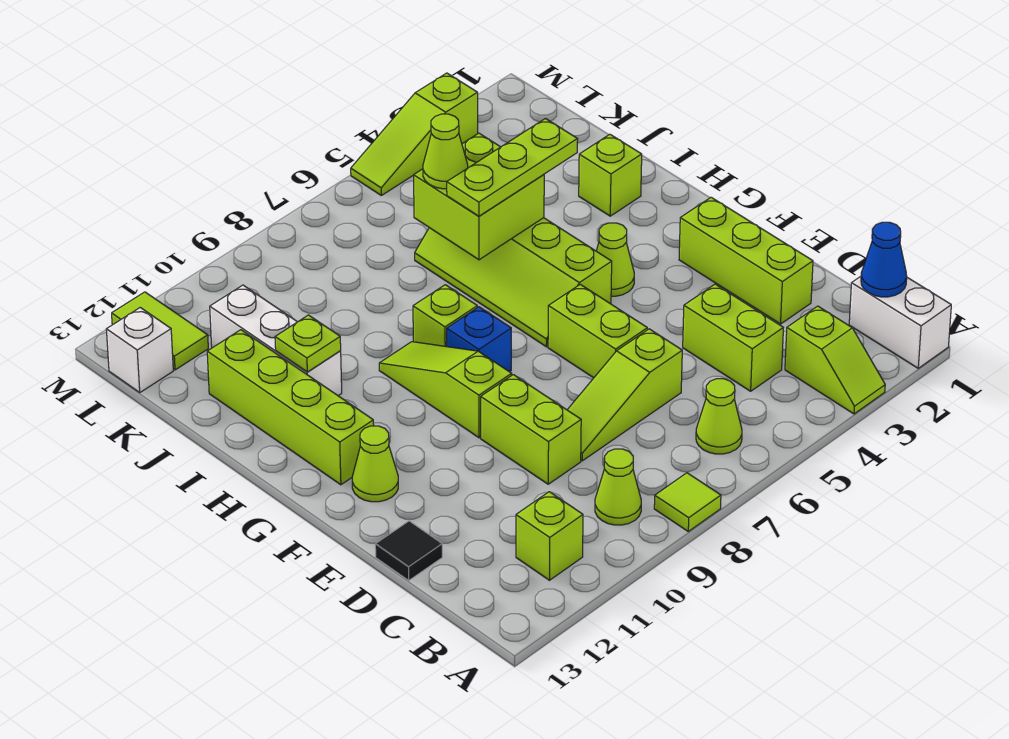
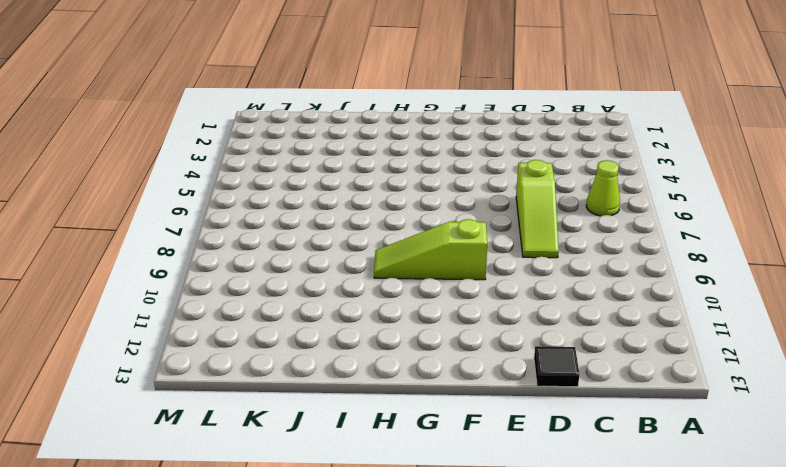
none -> white 1x2 brick [849,276,951,368]
none -> lime 1x2 slope [785,306,885,414]
none -> lime 1x1 tile [654,473,721,531]

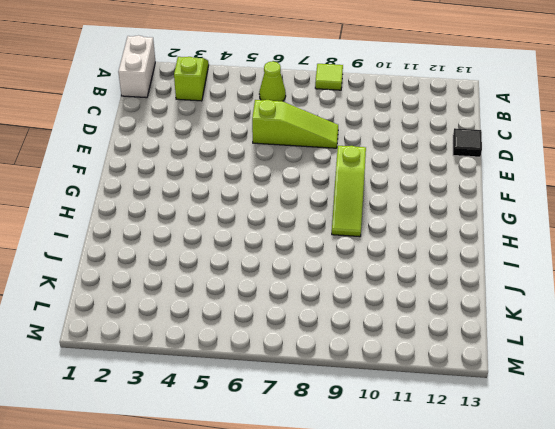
none -> lime 1x1 cone [595,449,641,525]
none -> lime 1x1 brick [516,492,583,580]
none -> lime 1x2 brick [683,284,783,391]

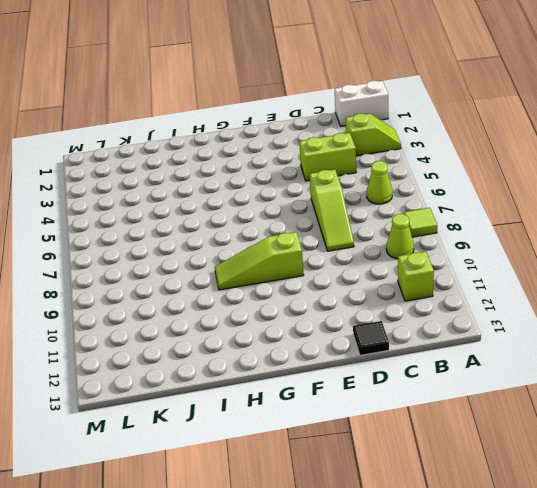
none -> lime 1x3 brick [679,197,813,324]
none -> lime 1x2 brick [481,375,581,484]
none -> lime 1x2 brick [548,284,647,378]

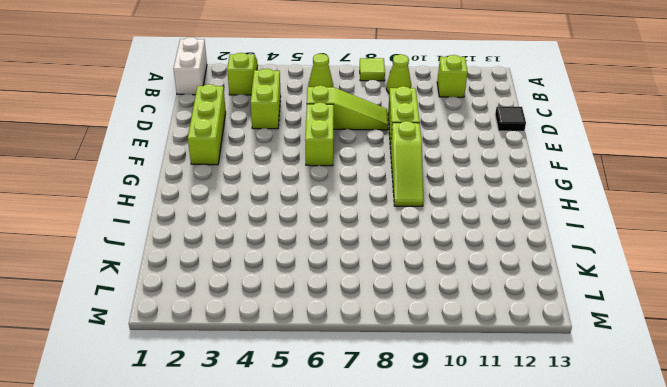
none -> lime 1x1 cone [352,426,398,502]
none -> lime 1x1 cone [596,223,634,296]
none -> lime 2x4 slope [415,218,612,347]

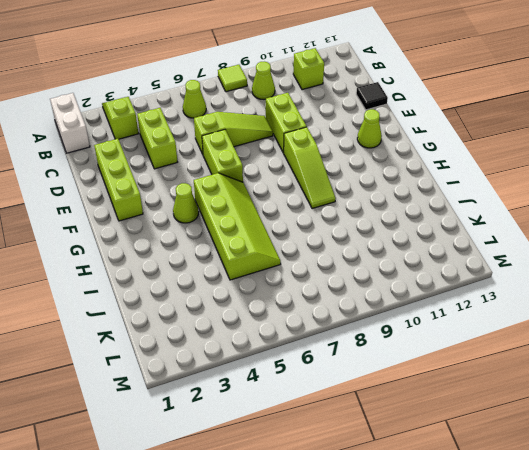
none -> blue 1x1 brick [447,307,511,372]
none -> lime 1x4 brick [207,330,374,485]
none -> lime 1x1 brick [413,285,477,347]

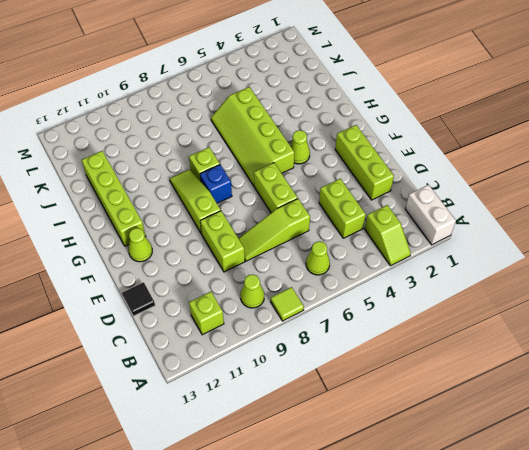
none -> lime 1x1 brick [579,134,642,216]
none -> white 1x3 brick [210,285,342,396]
none -> lime 1x2 tile [112,292,208,370]

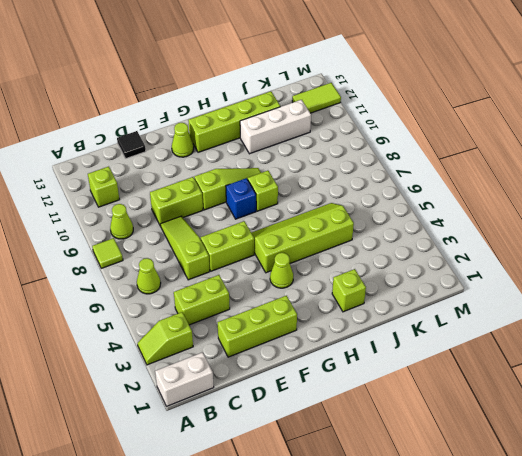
none -> white 1x1 brick [106,308,173,392]
none -> lime 1x3 slope [351,73,478,195]
none -> blue 1x1 cone [861,222,907,297]

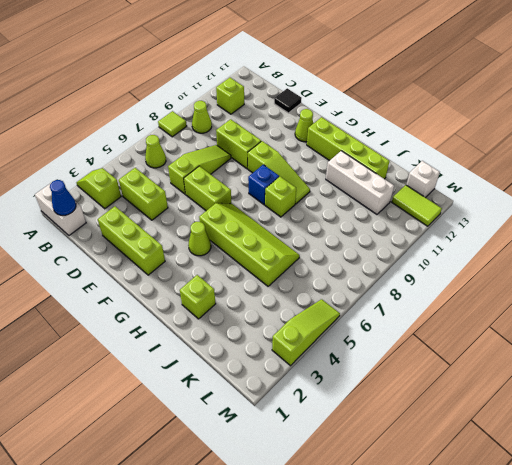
none -> lime 2x2 brick [414,133,544,260]
none -> lime 1x1 plate [275,315,341,372]
none -> lime 1x3 plate [447,119,578,216]

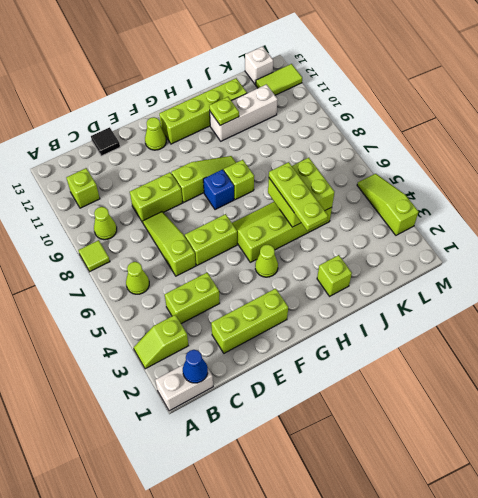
none -> lime 1x1 cone [423,114,468,189]

